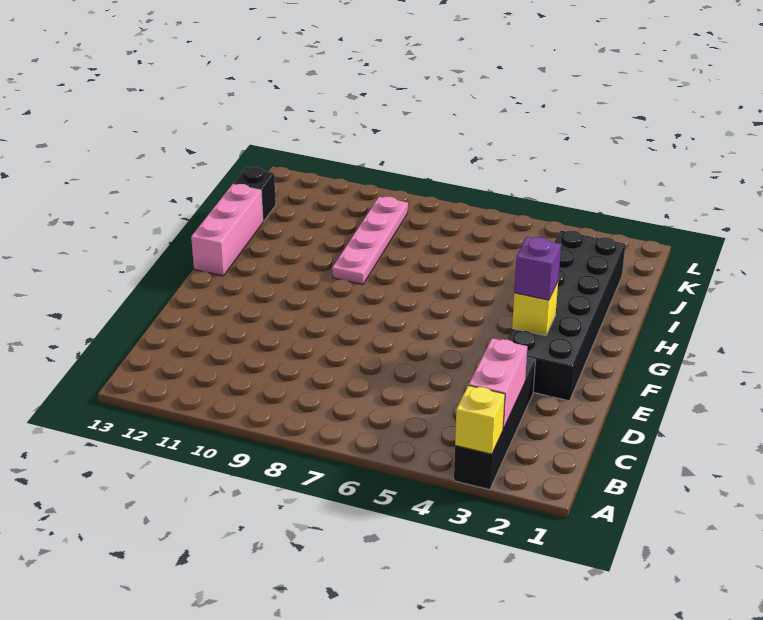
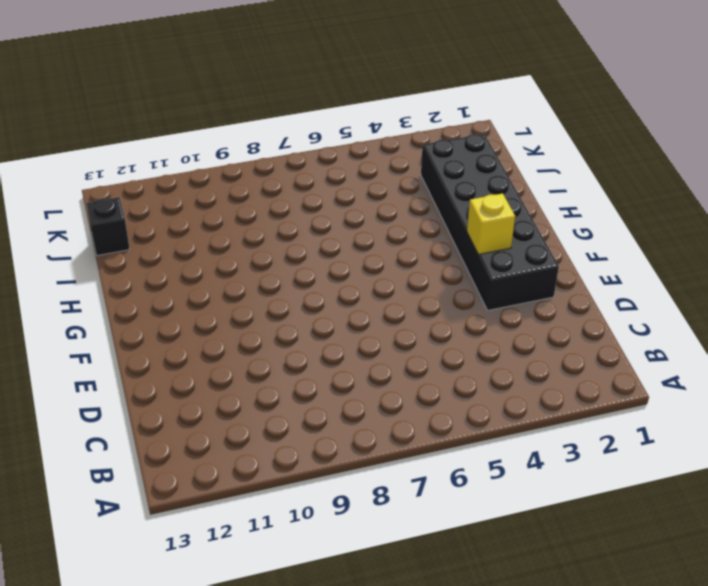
none -> black 1x4 brick [454,358,535,490]
none -> pink 1x3 brick [191,184,263,276]

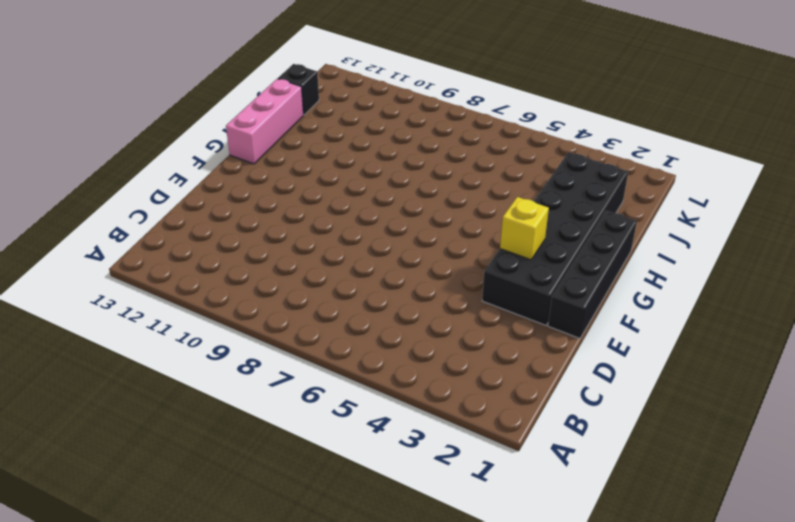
black 1x4 brick [548,211,637,338] -> black 1x4 brick moved to [454,358,535,490]
none -> pink 1x4 plate [332,197,408,284]
none -> yellow 1x1 brick [455,385,505,454]

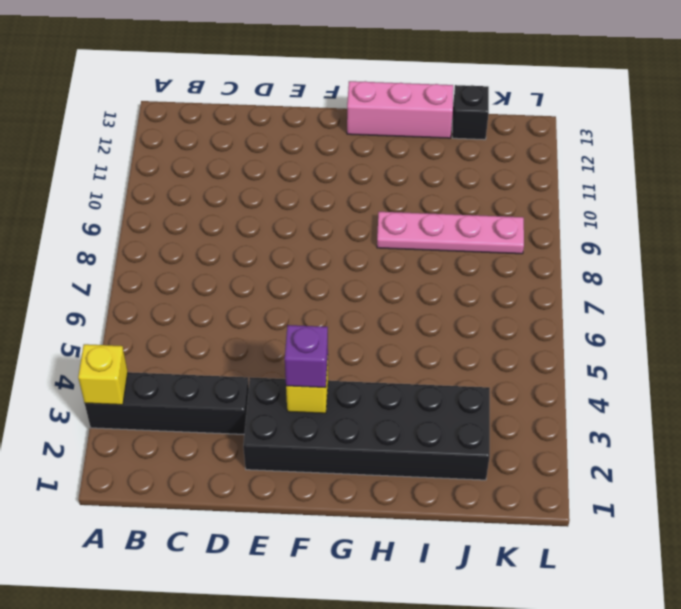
none -> pink 1x2 brick [469,338,527,429]

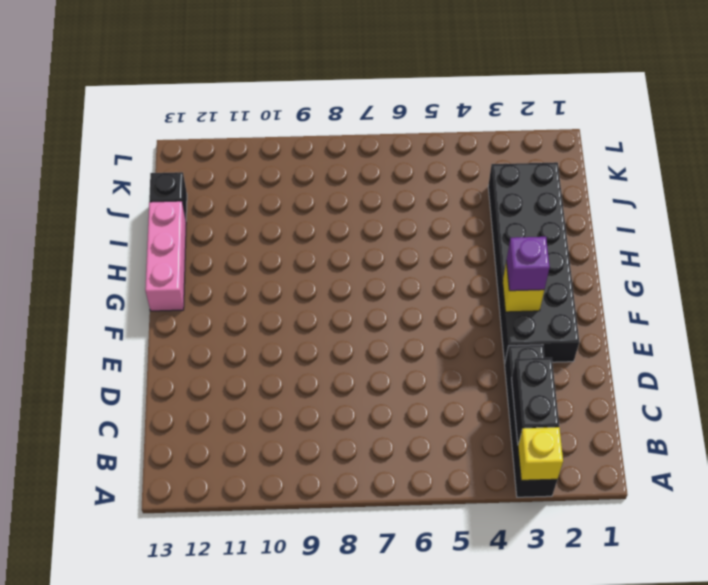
black 1x2 brick [512,358,559,445] -> pink 1x2 brick [469,338,527,429]
none -> pink 1x4 plate [332,197,408,284]

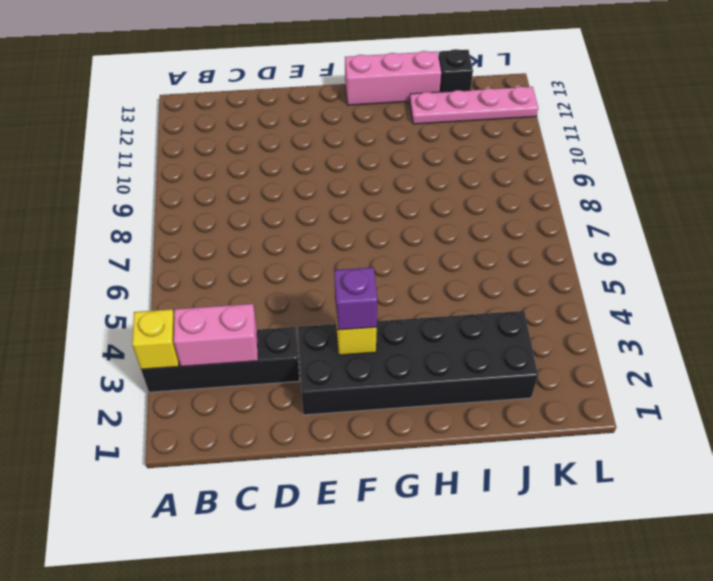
pink 1x4 plate [410,86,538,124] -> pink 1x4 plate moved to [332,197,408,284]

